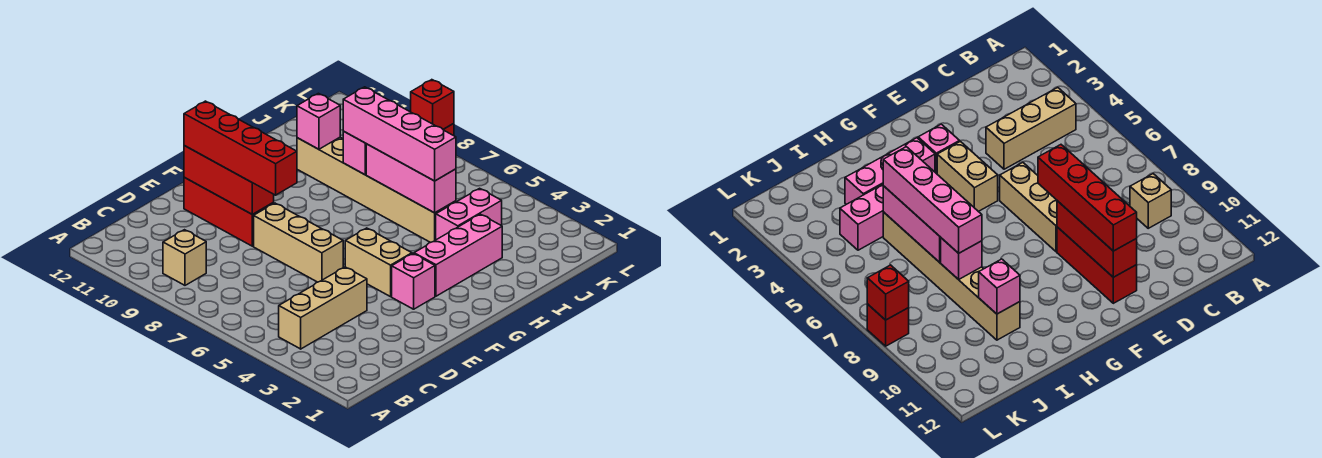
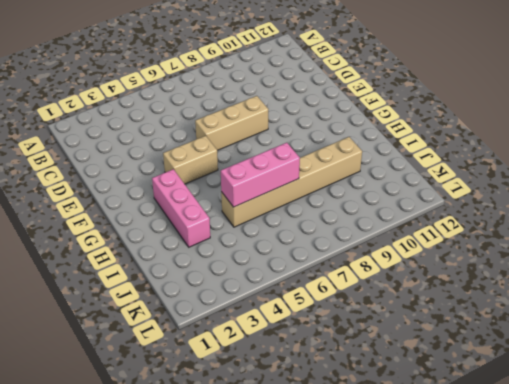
none -> tan 1x3 brick [279,267,367,349]
none -> tan 1x1 brick [163,230,206,285]
none -> red 1x3 brick [184,177,274,246]

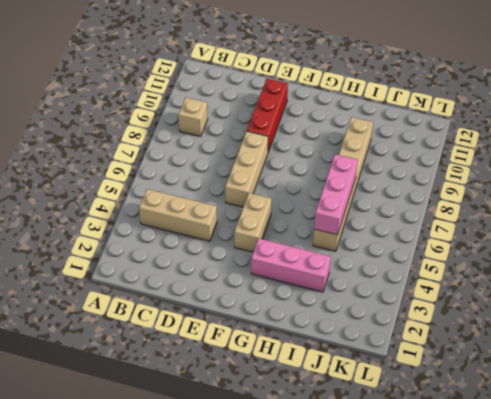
none -> pink 1x1 brick [392,254,435,309]
none -> pink 1x2 brick [436,188,502,240]
none -> red 1x1 brick [867,304,909,346]

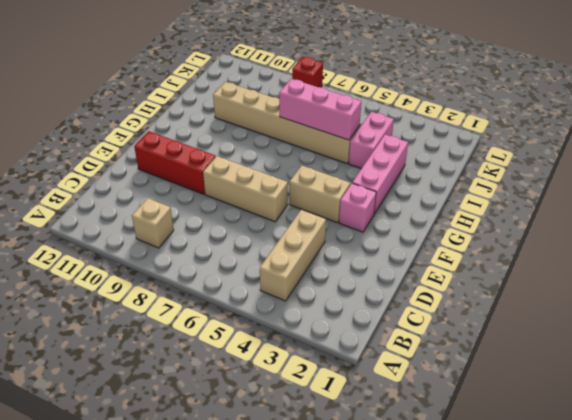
none -> red 1x3 brick [184,146,274,214]
none -> pink 1x1 brick [343,131,366,175]
none -> pink 1x1 brick [297,93,340,149]

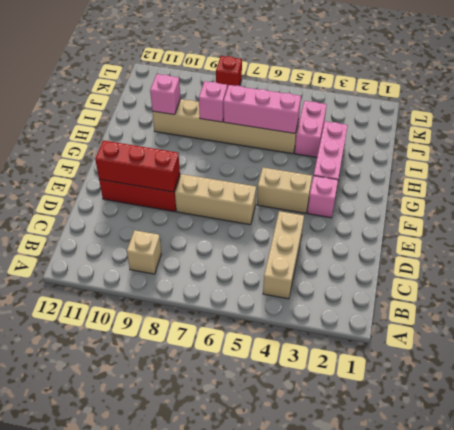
none -> red 1x1 brick [411,80,454,129]
none -> red 1x4 brick [184,101,297,195]
none -> pink 1x4 brick [343,87,456,181]

